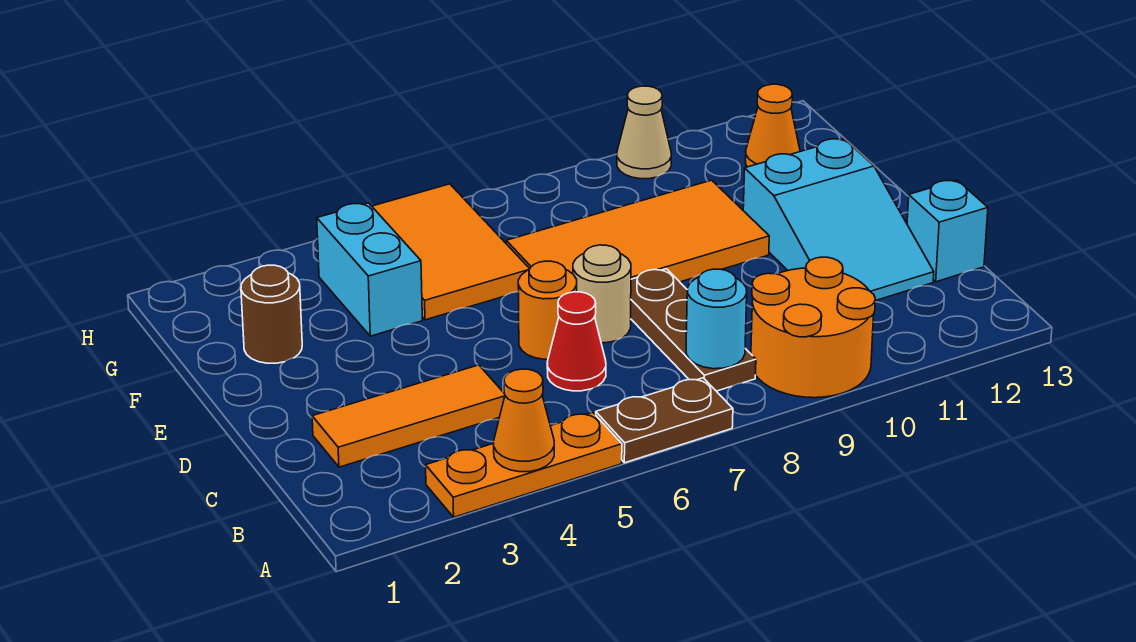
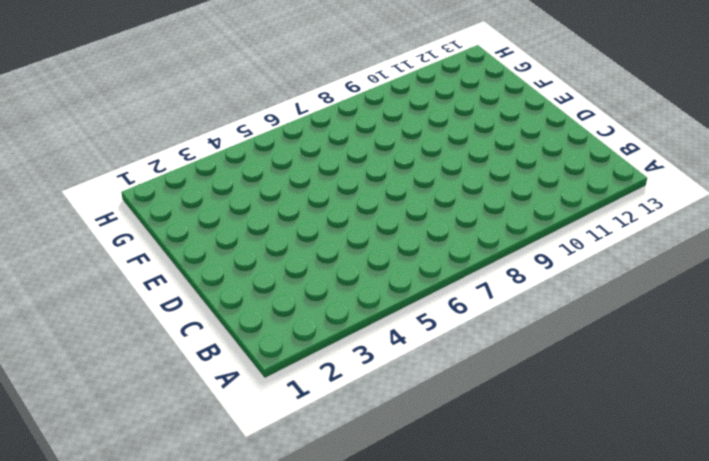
none -> orange 1x3 plate [426,412,622,517]
none -> brown 1x2 plate [596,378,733,463]
none -> orange 2x2 round brick [751,257,875,398]

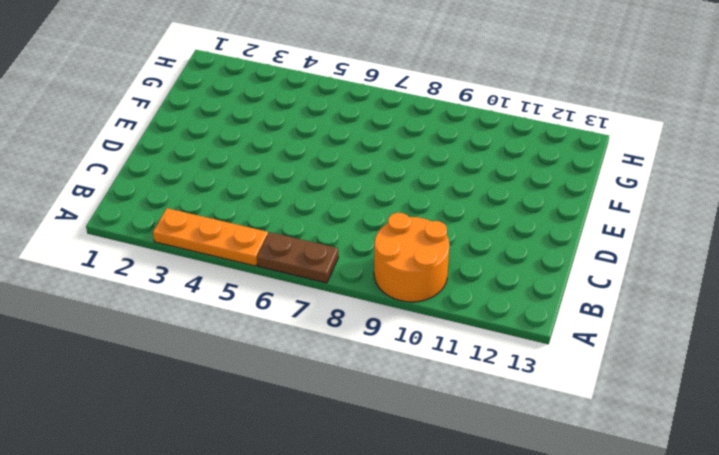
none -> brown 1x3 plate [631,269,756,391]
none -> orange 1x3 tile [312,365,505,467]
none -> red 1x1 cone [547,292,606,391]

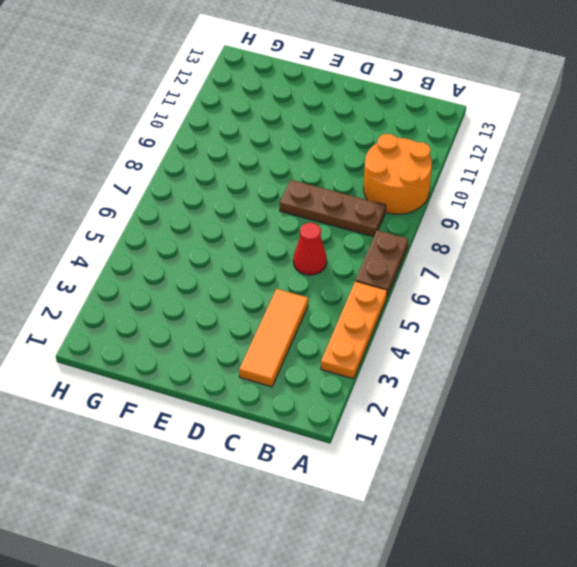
none -> cyan 2x3 slope [743,139,934,301]
none -> cyan 1x1 brick [907,180,988,282]
none -> orange 1x1 round brick [518,261,577,359]

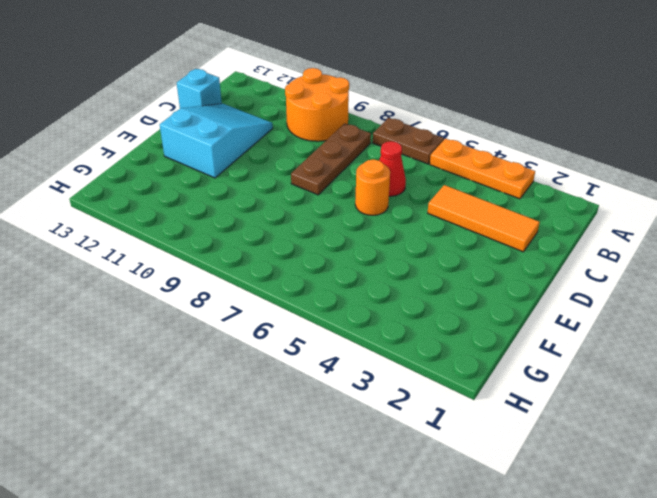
none -> tan 1x1 round brick [573,245,631,343]
none -> orange 2x4 tile [506,180,769,282]
none -> brown 1x1 round brick [241,265,302,363]

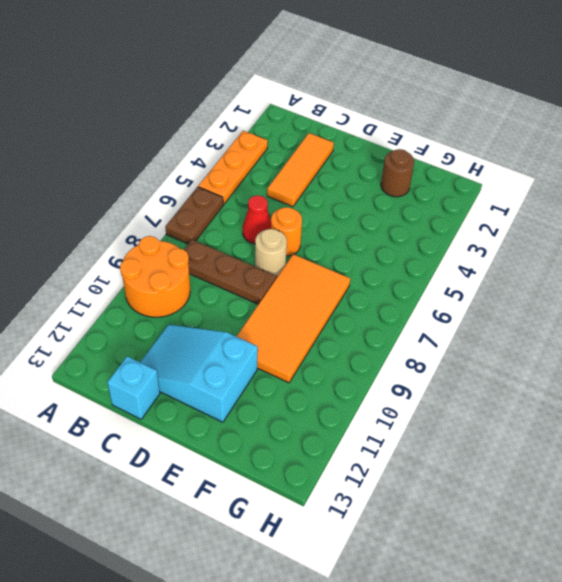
none -> cyan 1x2 brick [317,203,422,336]
none -> orange 2x3 tile [372,184,530,320]
none -> orange 1x1 cone [745,84,800,167]

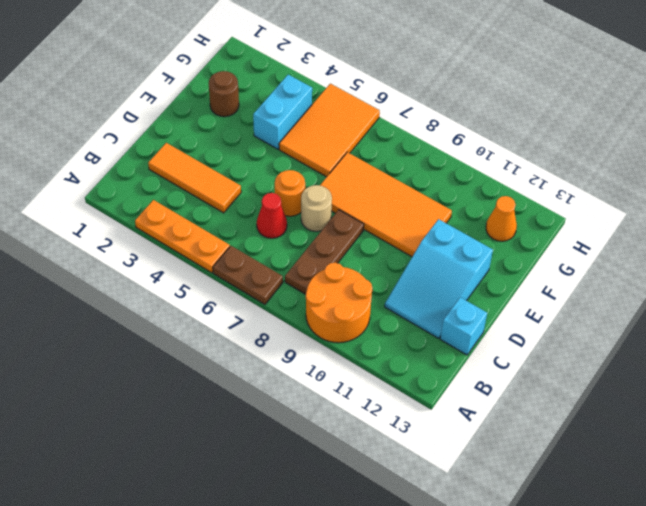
none -> tan 1x1 cone [617,86,671,179]
none -> orange 1x1 cone [494,369,554,472]
none -> cyan 1x1 round brick [686,269,747,369]

